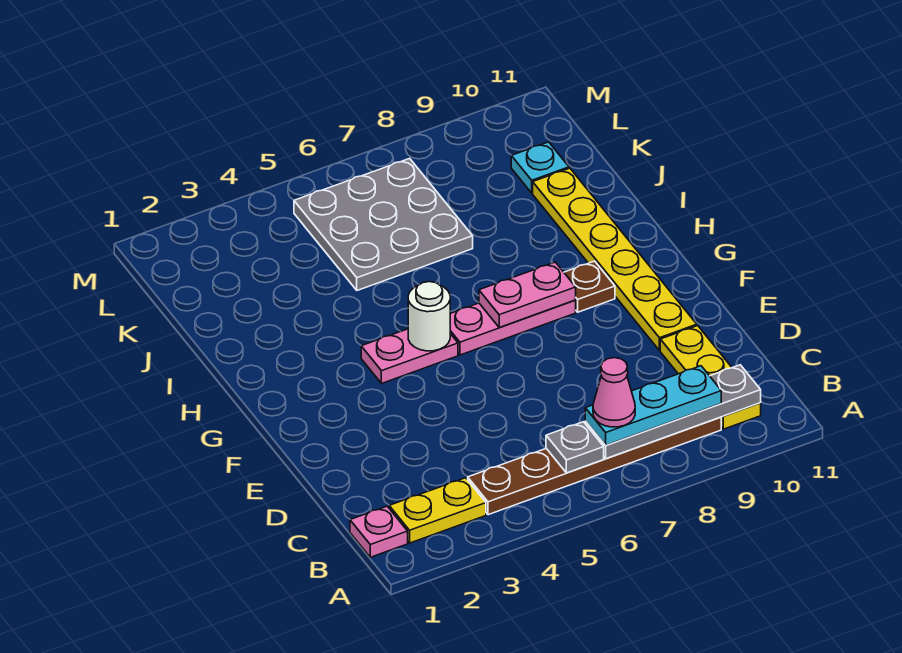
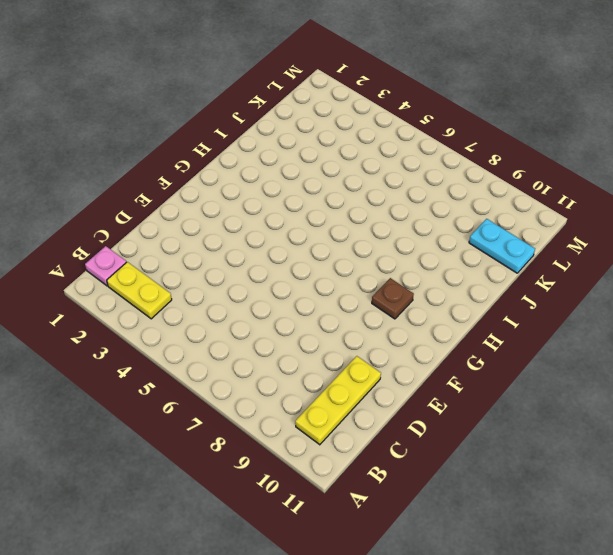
cyan 1x2 plate [469,219,535,273] -> cyan 1x1 plate [511,142,569,193]
none -> brown 1x6 plate [468,417,721,515]
none -> yellow 1x6 plate [533,168,697,351]
none -> pink 1x2 plate [361,329,458,384]

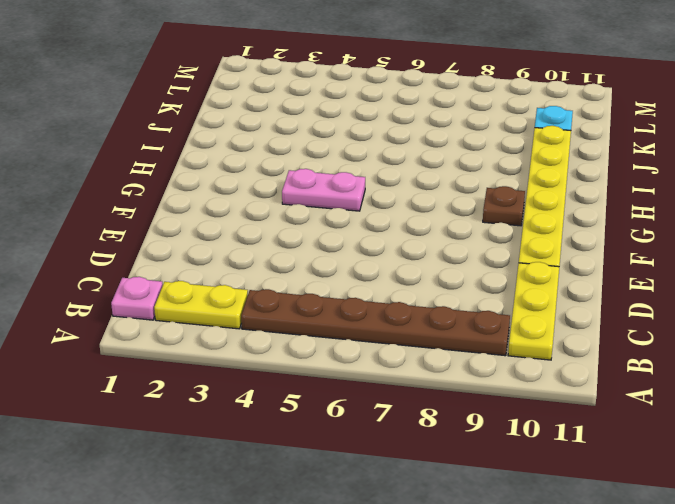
none -> pink 1x3 plate [450,300,576,355]
none -> grey 3x3 plate [294,158,473,290]
none -> grey 1x1 plate [546,422,604,473]

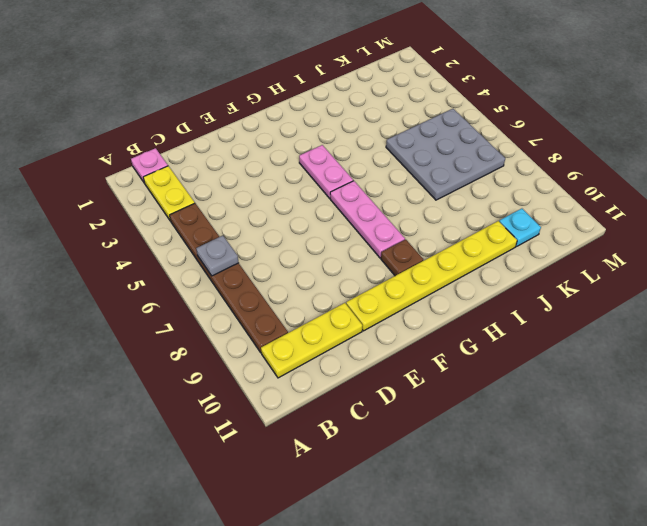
none -> grey 1x4 plate [585,365,761,459]
none -> white 1x1 round brick [408,282,450,351]
none -> pink 1x2 plate [479,262,576,327]

